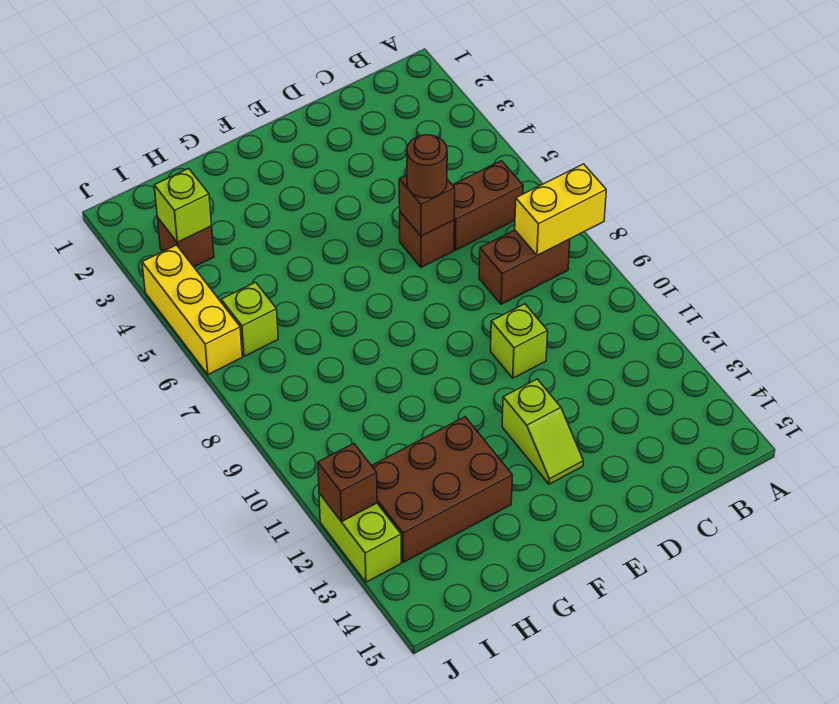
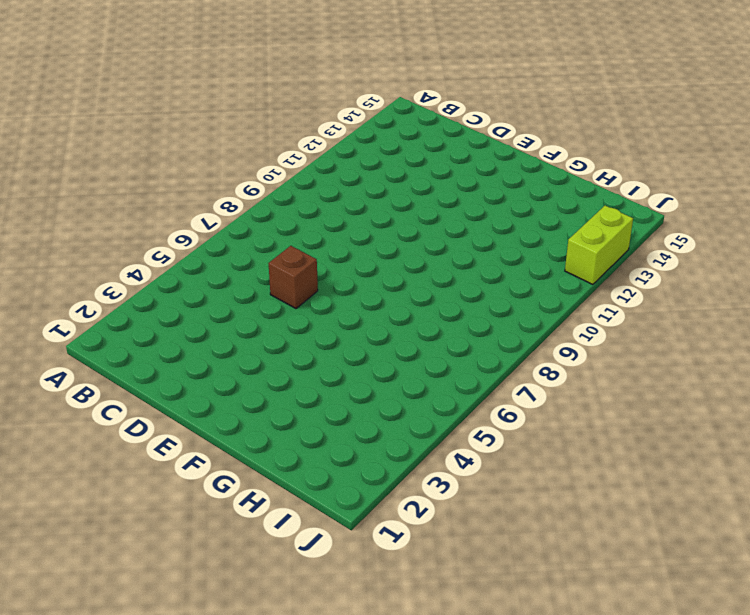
none -> brown 1x2 brick [453,161,523,250]
none -> brown 1x2 brick [479,230,570,304]
none -> lime 1x1 brick [491,304,548,378]

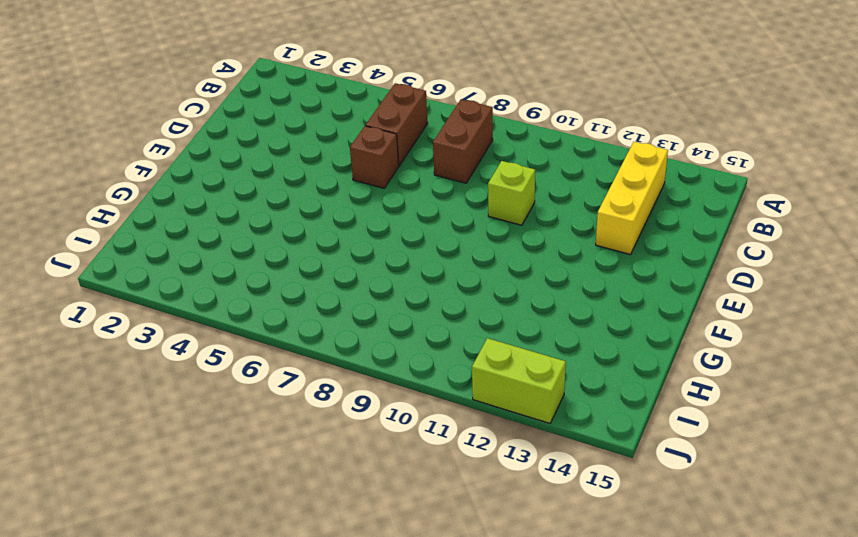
yellow 1x3 brick [596,142,668,255] -> yellow 1x3 brick turned to [142,245,242,375]
none -> lime 1x2 slope [502,379,583,484]
none -> brown 2x3 brick [372,417,512,562]
none -> brown 1x1 brick [157,217,214,267]

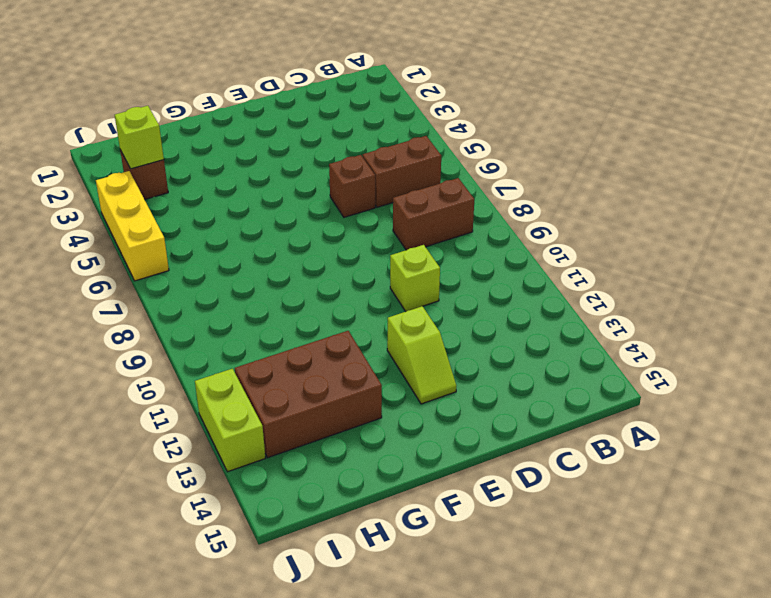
none -> lime 1x1 brick [221,282,278,356]
none -> yellow 1x2 brick [515,164,606,255]
none -> brown 1x1 brick [399,175,455,236]

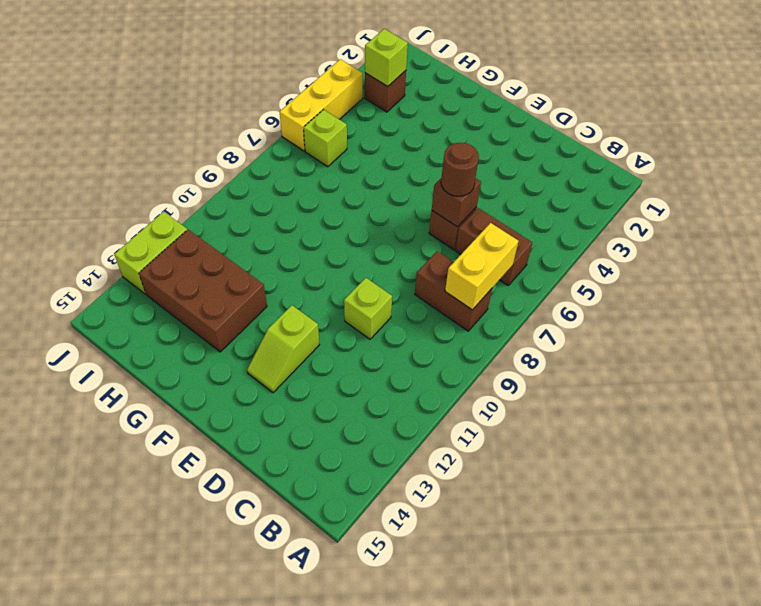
yellow 1x2 brick [445,223,519,310] -> yellow 1x2 brick turned to [515,164,606,255]
none -> brown 1x1 brick [318,444,377,522]

